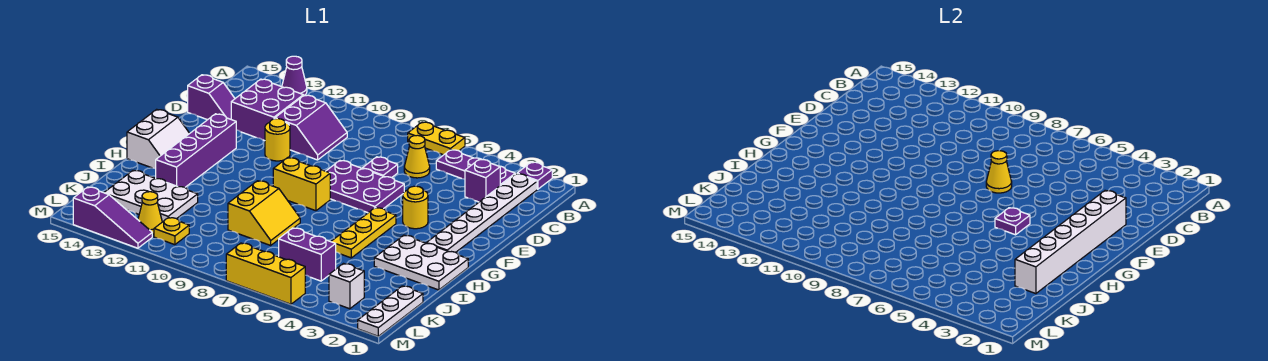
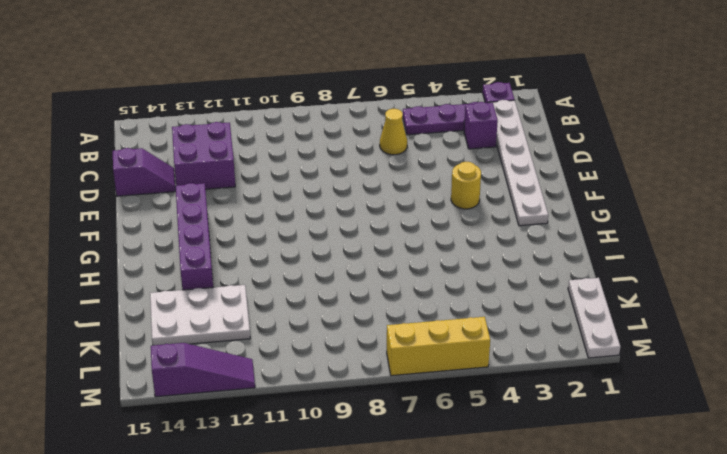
none -> yellow 1x2 plate [408,122,465,155]
none -> purple 1x1 cone [282,56,307,96]
none -> purple 2x2 slope [275,95,347,160]
none -> purple 1x1 plate [362,157,398,177]

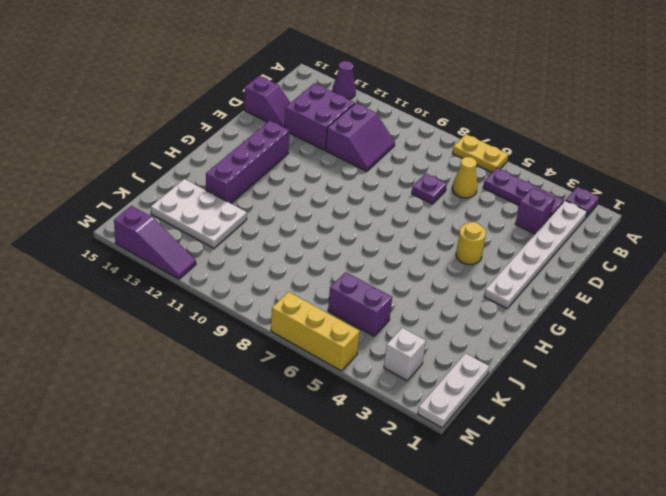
none -> purple 2x3 plate [326,161,404,213]
none -> yellow 1x1 round brick [265,119,290,161]
none -> yellow 1x3 plate [331,208,396,258]
none -> yellow 1x2 brick [273,158,330,211]

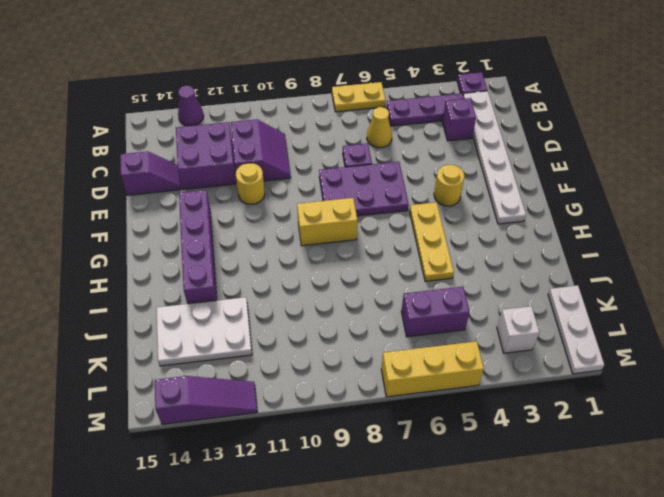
none -> white 2x2 slope [127,109,190,169]
none -> white 2x3 plate [374,235,468,290]
none -> yellow 2x2 slope [228,181,300,245]
none -> yellow 1x1 plate [154,217,189,245]

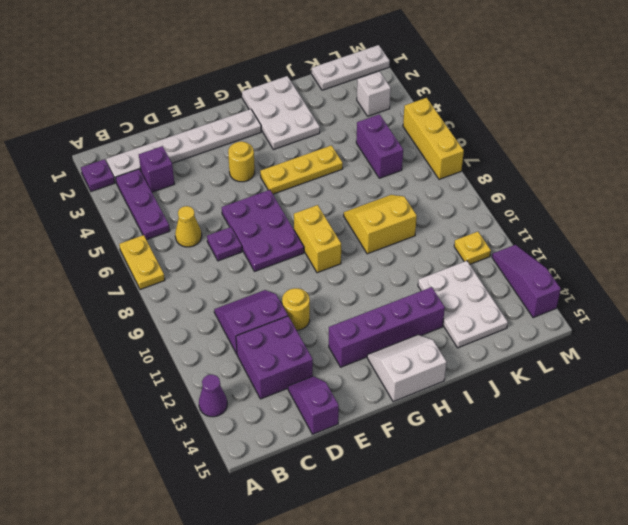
none -> yellow 1x1 cone [138,192,162,234]
none -> white 1x6 brick [1015,190,1126,294]
none -> yellow 1x1 cone [986,151,1012,193]
none -> purple 1x1 plate [995,208,1030,235]

